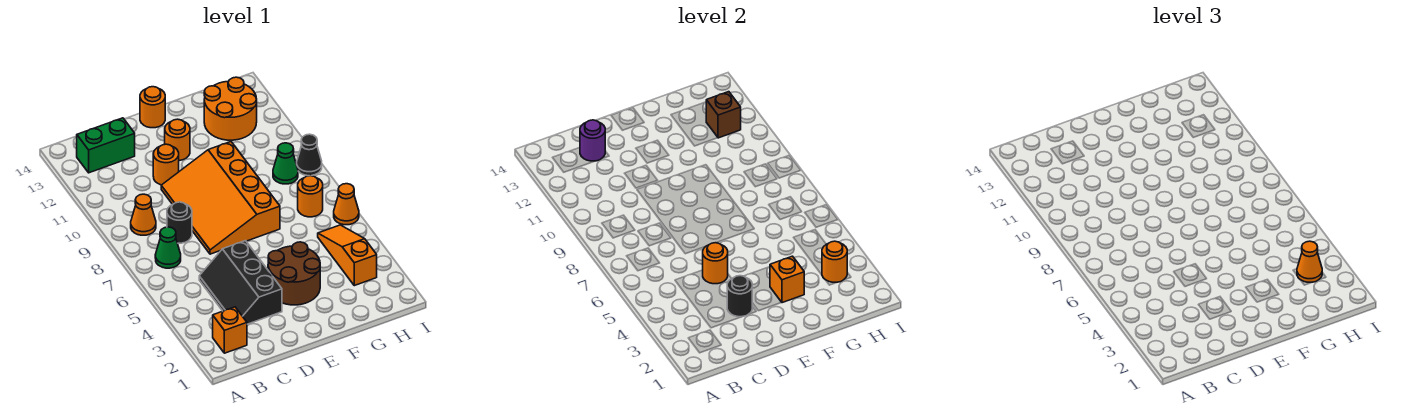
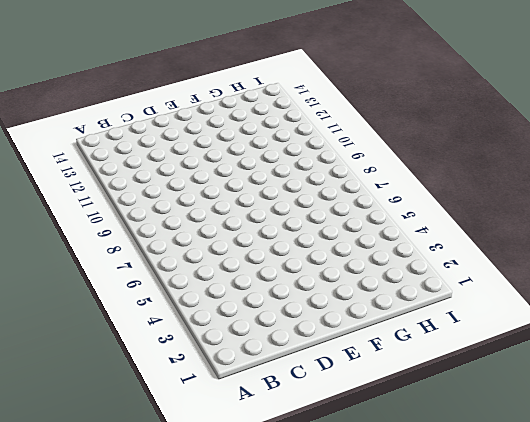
none -> orange 1x1 brick [213,307,247,353]
none -> green 1x1 cone [155,227,181,268]
none -> orange 1x1 cone [131,194,156,235]

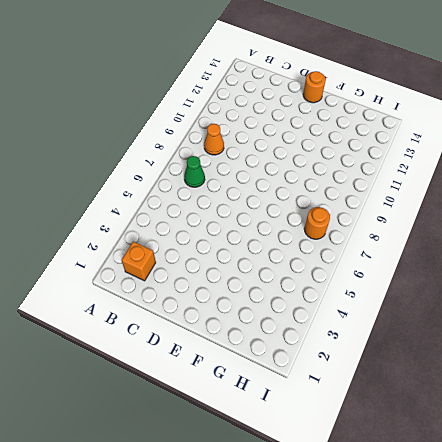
none -> green 1x2 brick [77,118,135,173]
none -> black 2x3 slope [199,241,282,324]
none -> black 1x1 round brick [167,202,192,243]

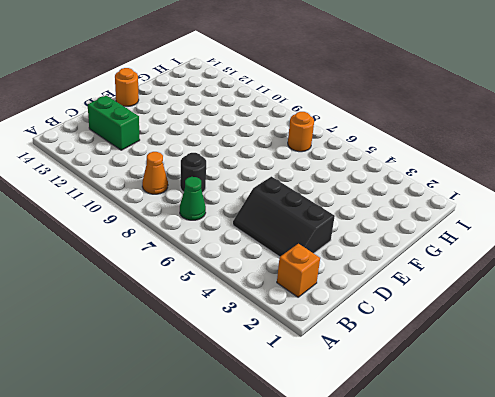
green 1x2 brick [88,96,140,150] -> green 1x2 brick turned to [77,118,135,173]
none -> orange 3x4 slope [161,142,280,254]
none -> orange 1x1 round brick [153,144,179,185]
none -> brown 2x2 round brick [268,242,320,305]

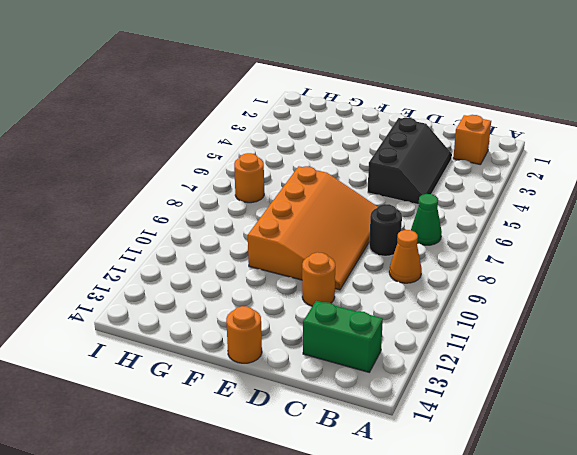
none -> brown 2x2 round brick [268,242,320,305]
none -> orange 1x1 round brick [165,119,190,161]
none -> orange 2x2 round brick [204,77,257,140]

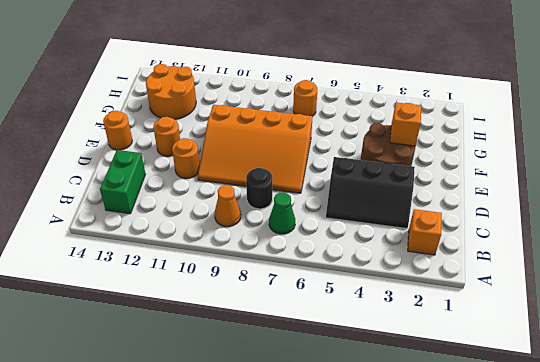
none -> orange 1x3 slope [318,225,377,286]
none -> green 1x1 cone [273,143,298,184]
none -> orange 1x1 cone [334,184,359,225]

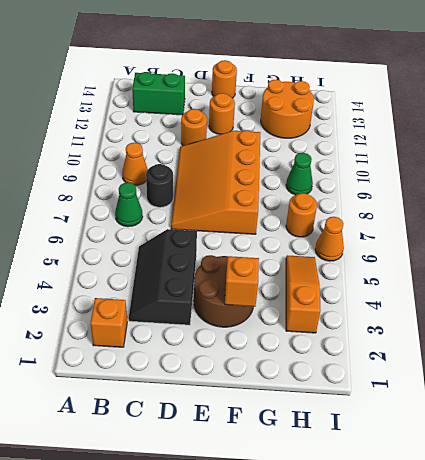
none -> black 1x1 cone [297,134,322,176]
none -> purple 1x1 round brick [580,120,605,161]
none -> black 1x1 round brick [727,276,752,317]

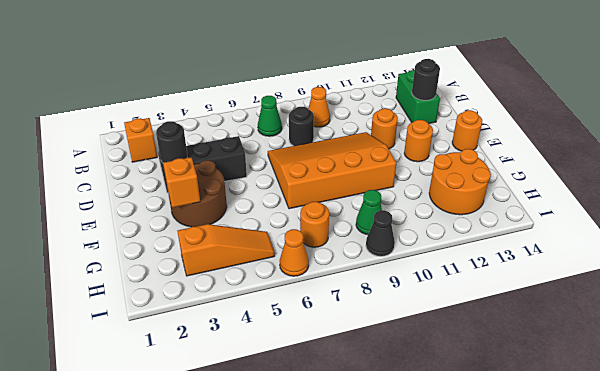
black 1x1 round brick [412,59,440,100] -> purple 1x1 round brick [580,120,605,161]
none -> orange 1x1 round brick [703,243,728,284]
none -> orange 1x1 round brick [822,241,847,283]
none -> brown 1x1 brick [706,92,741,138]

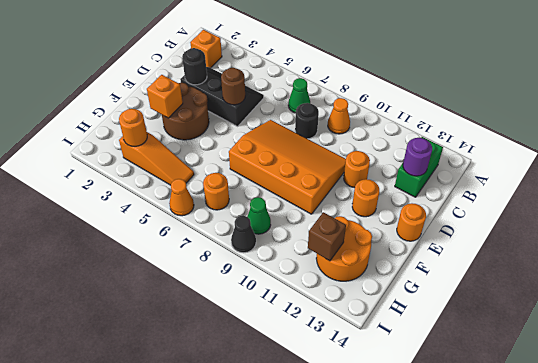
brown 1x1 round brick [221,68,245,105] -> orange 1x1 round brick [703,243,728,284]
none -> orange 1x1 cone [1297,241,1322,283]

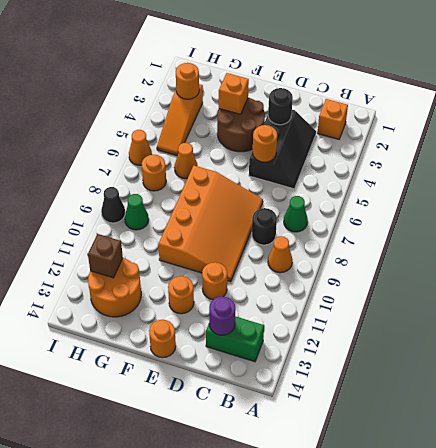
orange 1x1 cone [174,143,198,179] -> orange 1x1 cone moved to [1297,241,1322,283]

